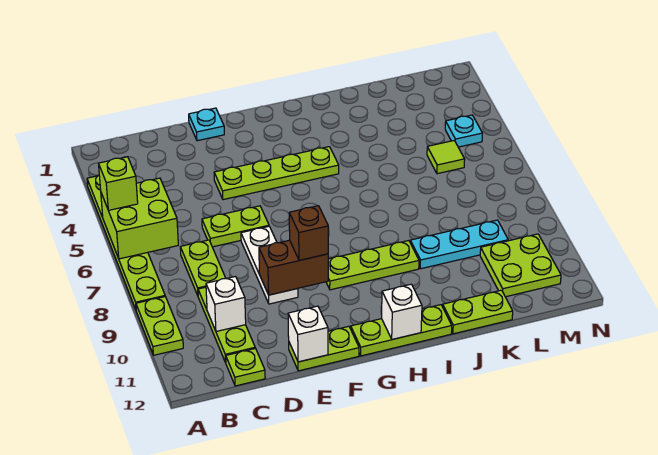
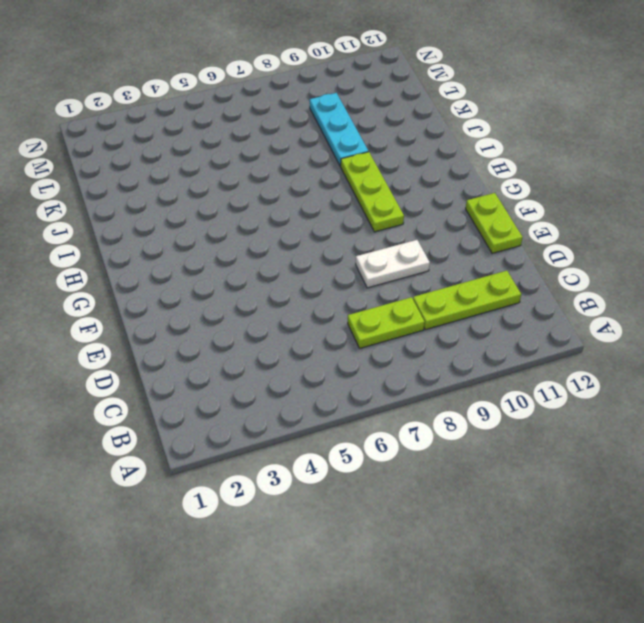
white 1x2 plate [356,240,430,288] -> white 1x3 plate [241,226,298,304]
none -> lime 1x6 plate [87,175,165,309]
none -> lime 1x2 plate [136,297,183,355]
none -> lime 1x1 plate [226,348,265,386]

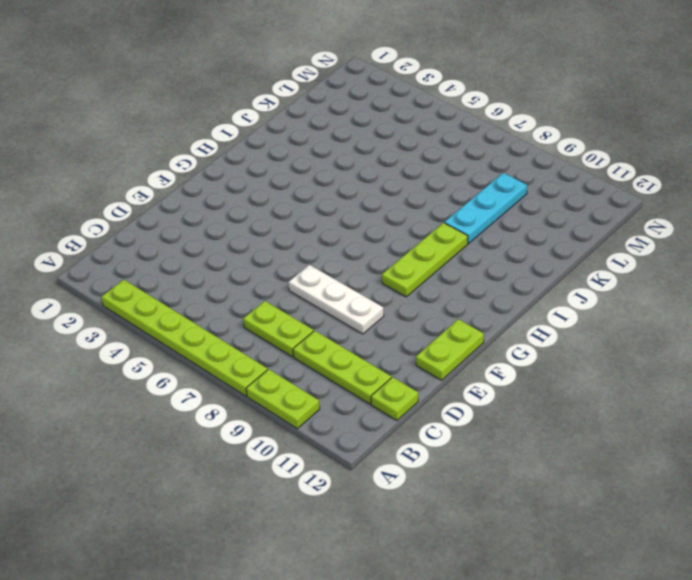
none -> lime 1x2 plate [202,206,269,247]
none -> cyan 1x1 plate [189,108,224,141]
none -> lime 1x4 plate [214,147,339,200]

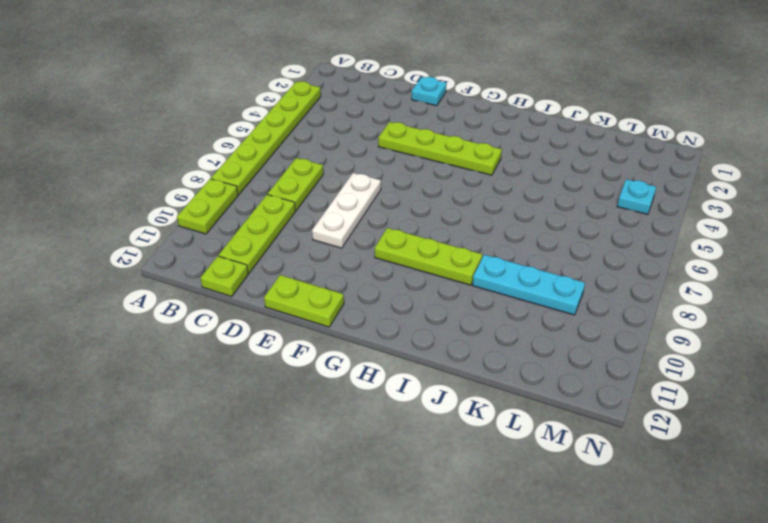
none -> lime 1x2 plate [202,206,269,247]
none -> lime 1x3 plate [351,305,452,356]
none -> lime 1x2 plate [443,290,513,334]

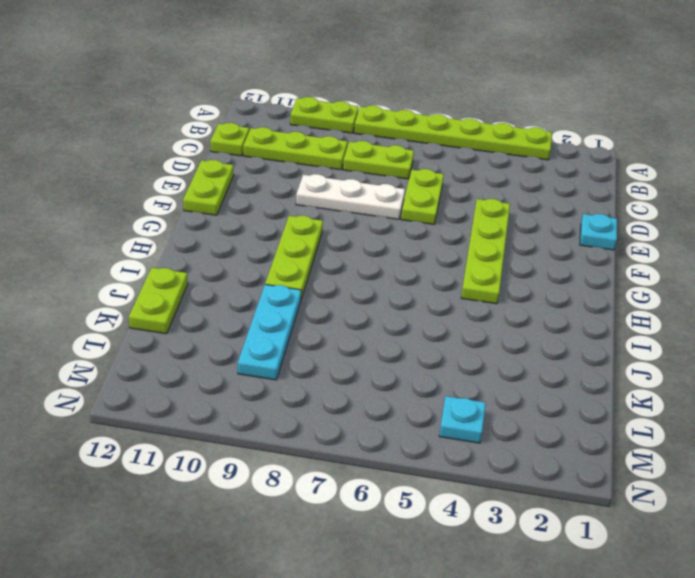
none -> lime 1x3 plate [351,305,452,356]
none -> lime 1x1 tile [427,141,465,174]
none -> lime 2x2 plate [480,234,561,297]

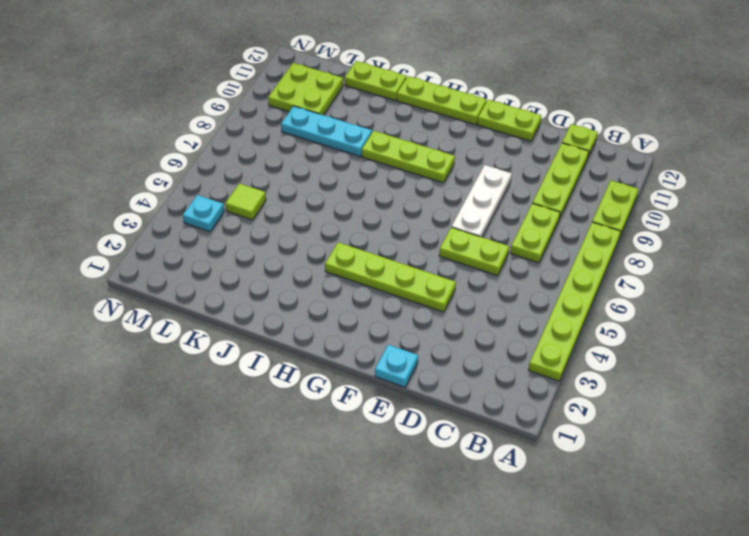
none -> lime 2x2 brick [101,178,178,259]
none -> white 1x1 brick [206,277,246,331]
none -> brown 1x2 brick [259,240,328,295]

